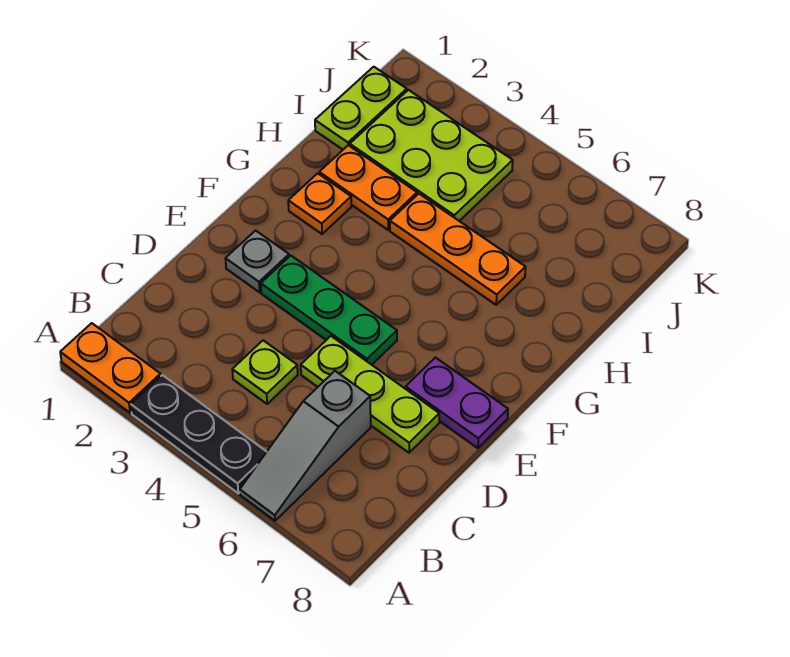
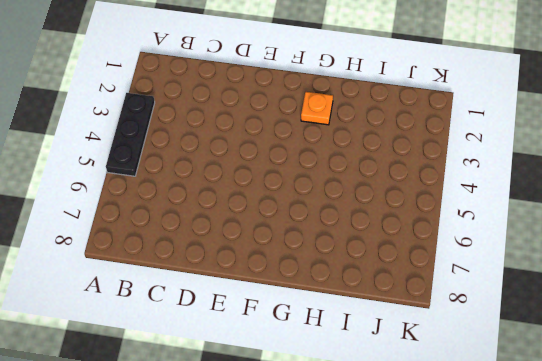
none -> orange 1x2 plate [60,323,161,413]
none -> grey 1x3 slope [240,371,371,521]
none -> lime 1x1 plate [232,340,298,404]

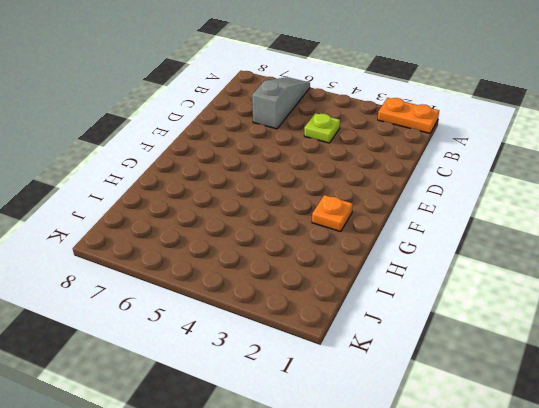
none -> black 1x3 plate [131,375,266,493]
none -> lime 1x3 plate [301,336,439,453]
none -> grey 1x1 plate [225,231,289,292]

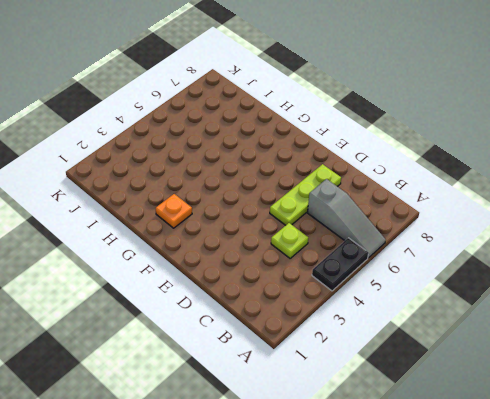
black 1x2 plate [312,238,369,291] -> black 1x3 plate [131,375,266,493]
none -> orange 1x2 plate [60,323,161,413]
none -> grey 1x1 plate [225,231,289,292]
none -> green 1x3 plate [261,256,397,365]

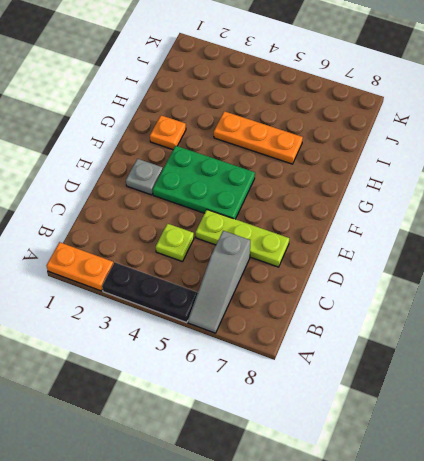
green 2x3 plate [153,146,255,219] -> green 1x3 plate [261,256,397,365]
none -> purple 1x2 plate [406,358,508,448]
none -> orange 1x2 plate [319,145,417,230]
none -> lime 1x2 plate [315,67,407,150]

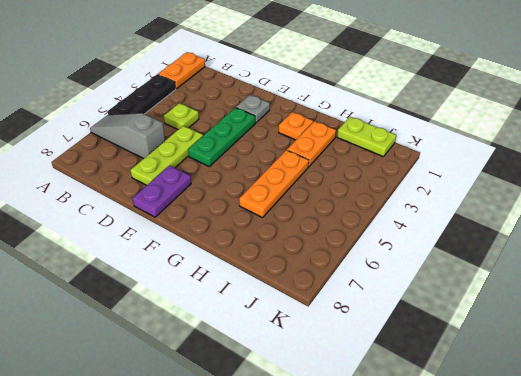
none -> lime 2x3 plate [350,90,513,221]

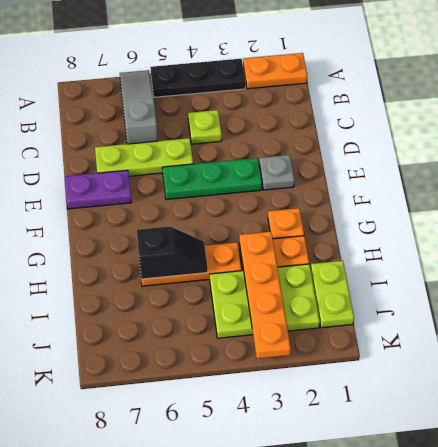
orange 1x4 plate [239,232,291,359] -> none
black 1x2 slope [137,226,208,279] -> none

